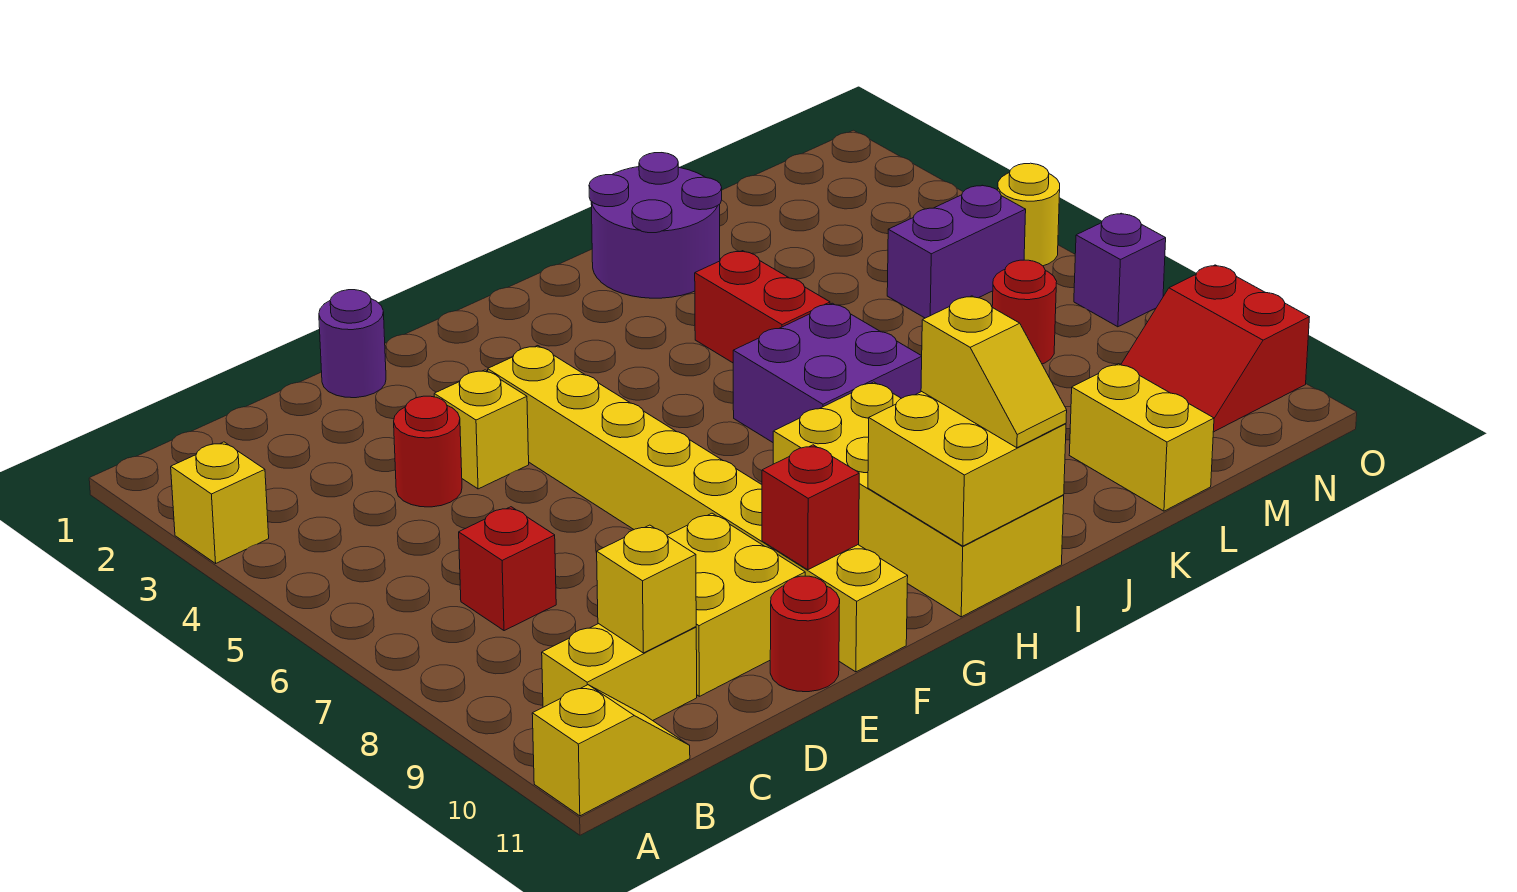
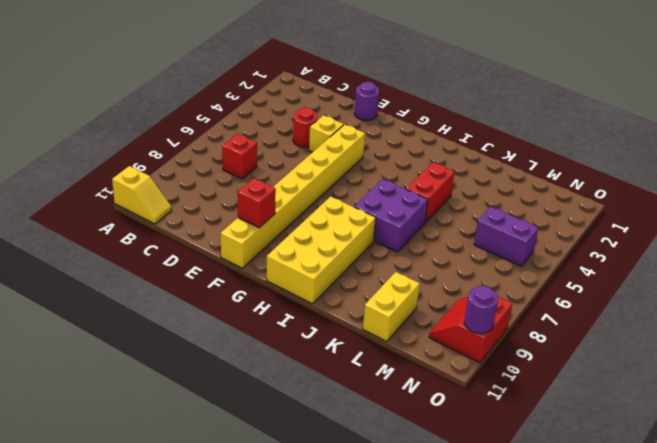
purple 1x1 round brick [464,286,498,334] -> none
none -> yellow 1x1 brick [171,442,269,563]
none -> yellow 1x2 brick [542,624,697,721]
none -> yellow 2x2 brick [667,513,805,696]

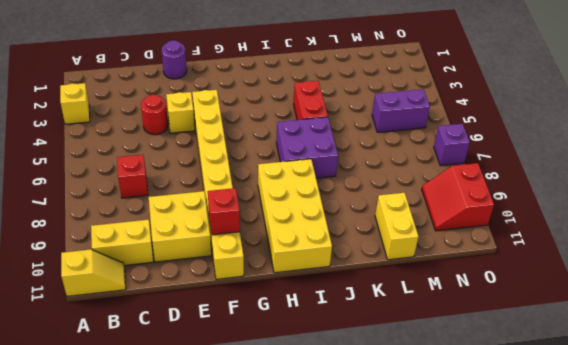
none -> red 1x1 round brick [770,576,840,692]
none -> purple 2x2 round brick [589,153,722,298]
none -> red 1x1 round brick [992,260,1057,364]

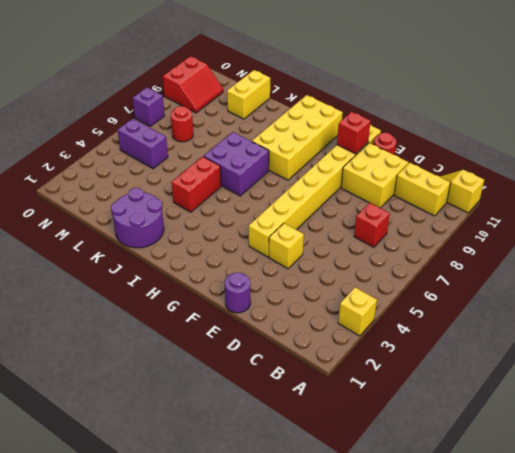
none -> red 1x1 round brick [394,396,462,507]
none -> yellow 1x1 round brick [998,163,1060,266]
none -> yellow 1x1 brick [597,525,696,653]

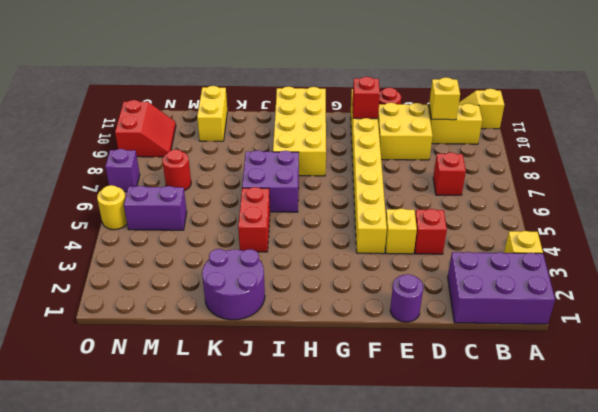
purple 2x3 brick [448,252,555,324] -> none
red 1x1 brick [414,209,447,254] -> red 1x1 round brick [394,396,462,507]
none -> yellow 2x2 brick [868,392,1066,546]
none -> yellow 1x2 slope [921,296,1067,448]

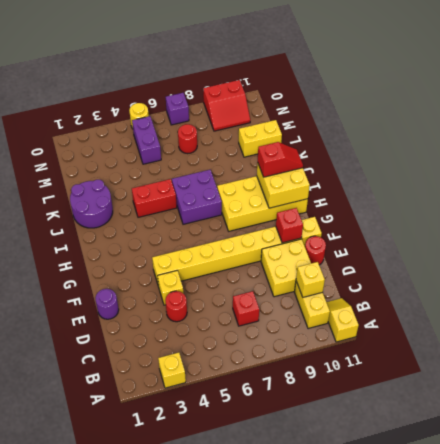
red 1x2 slope [258,142,303,177] -> yellow 1x2 slope [921,296,1067,448]

